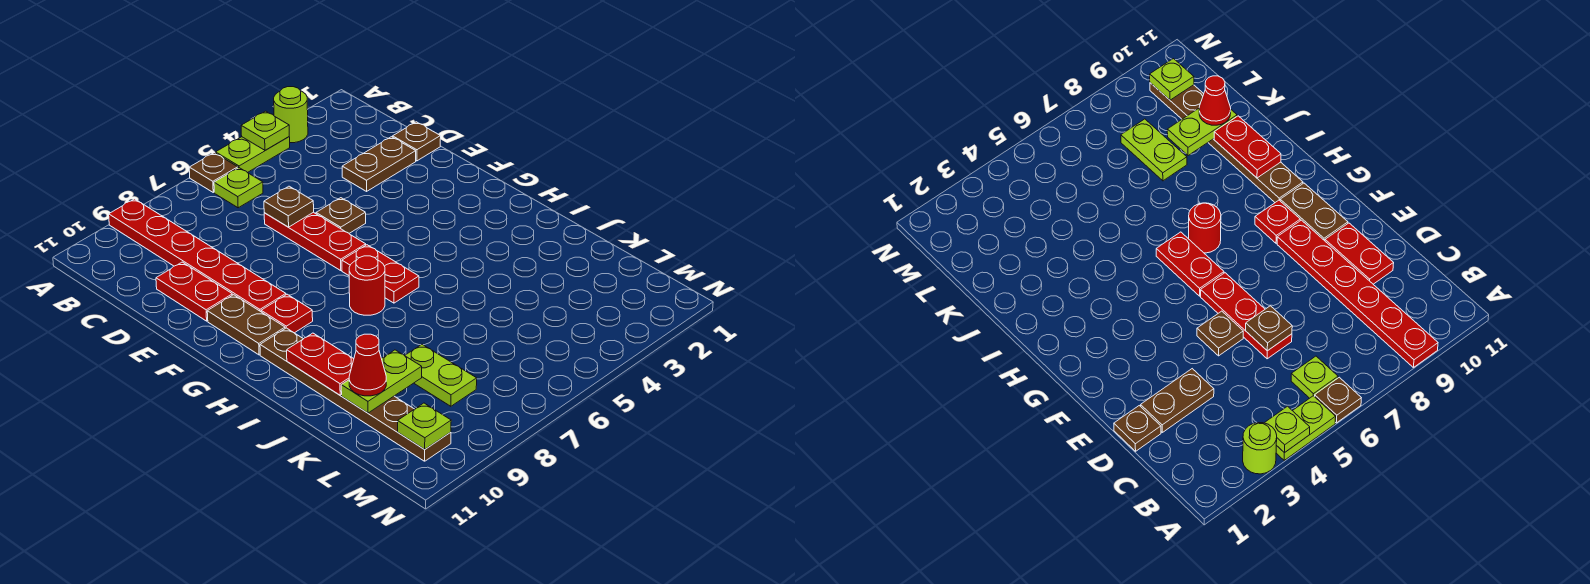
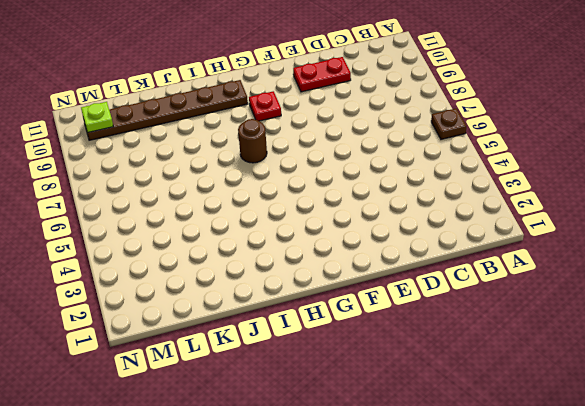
brown 1x1 round brick [238,119,267,163] -> red 1x1 round brick [349,256,385,315]
none -> lime 1x1 round brick [274,87,308,143]
none -> lime 1x2 plate [216,137,290,173]
none -> red 1x6 plate [109,199,286,312]

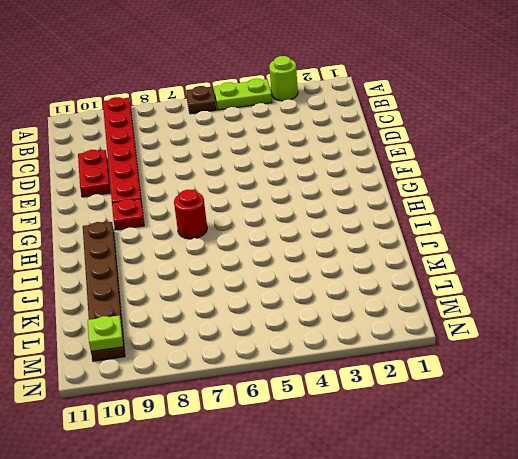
none -> lime 1x1 plate [214,168,263,208]
none -> brown 1x1 plate [393,122,441,161]
none -> brown 1x2 plate [342,137,416,191]

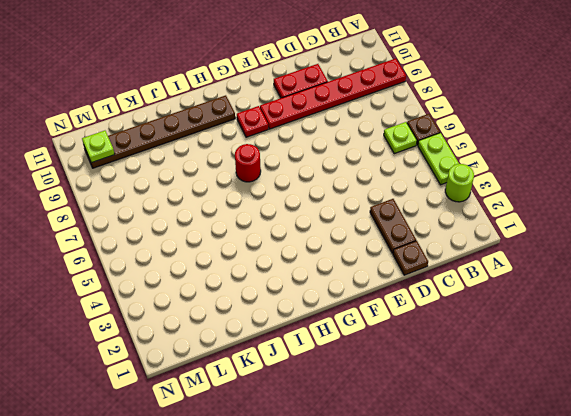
none -> red 1x3 plate [264,212,366,270]
none -> brown 1x1 plate [316,198,366,233]
none -> brown 1x2 plate [207,295,285,355]

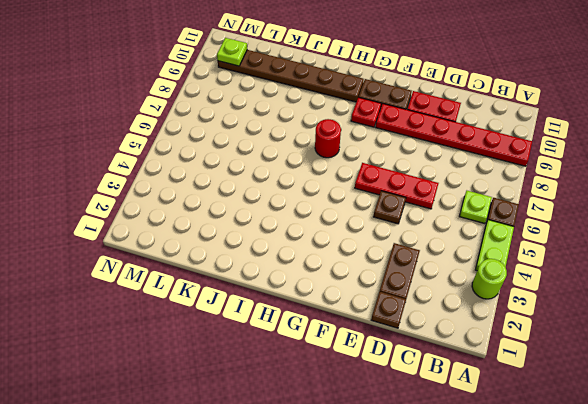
none -> red 1x2 plate [342,245,419,303]
none -> lime 1x2 plate [405,344,477,406]
none -> lime 1x1 plate [241,111,289,150]

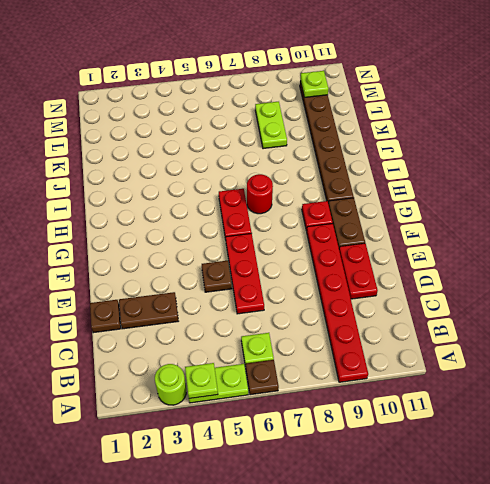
none -> brown 1x1 plate [264,186,314,227]
none -> red 1x2 plate [287,333,354,395]
none -> lime 1x2 plate [341,350,422,413]

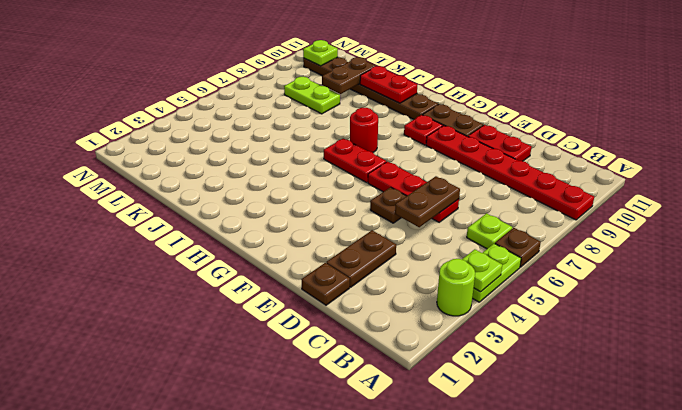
brown 1x2 plate [395,176,460,227] -> brown 1x1 plate [264,186,314,227]
brown 1x2 plate [322,57,376,94] -> lime 1x2 plate [341,350,422,413]
none -> red 1x1 cone [349,334,386,396]

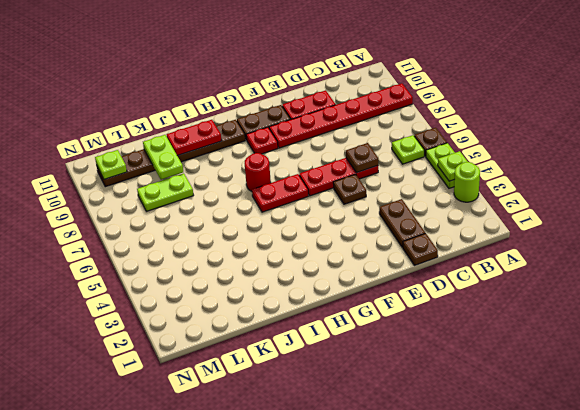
none -> red 1x1 cone [349,334,386,396]

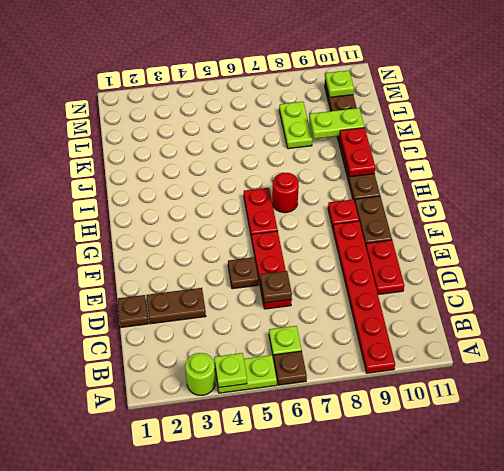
none -> red 1x1 cone [349,334,386,396]

